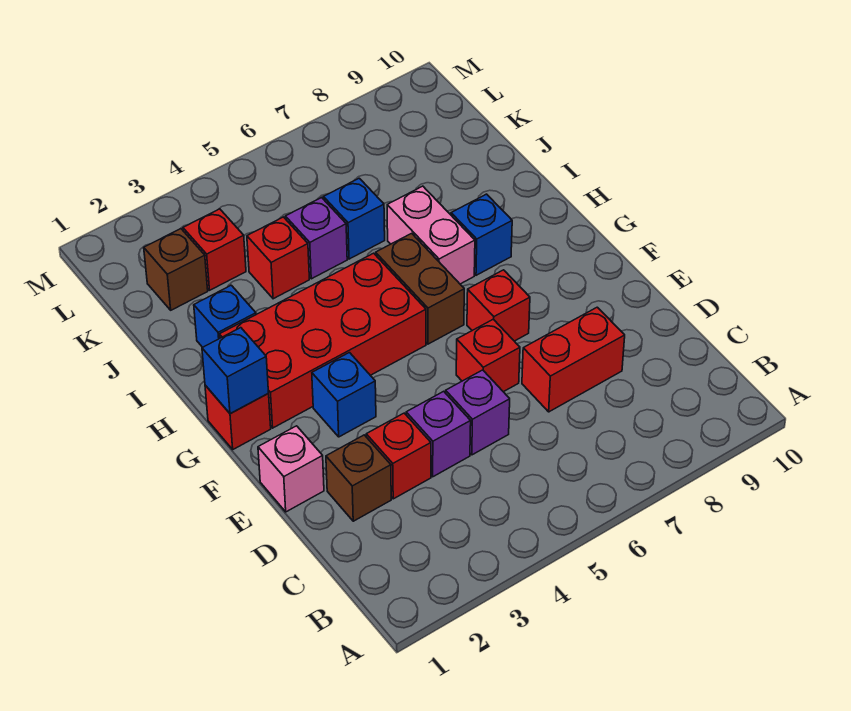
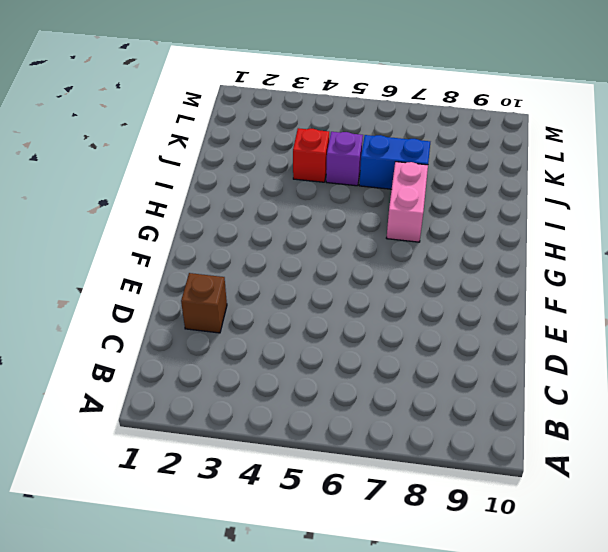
blue 1x2 brick [359,135,430,189] -> blue 1x1 brick [324,178,385,259]
none -> red 1x1 brick [366,413,431,499]
none -> purple 1x1 brick [406,391,471,477]
none -> purple 1x1 brick [446,370,510,455]

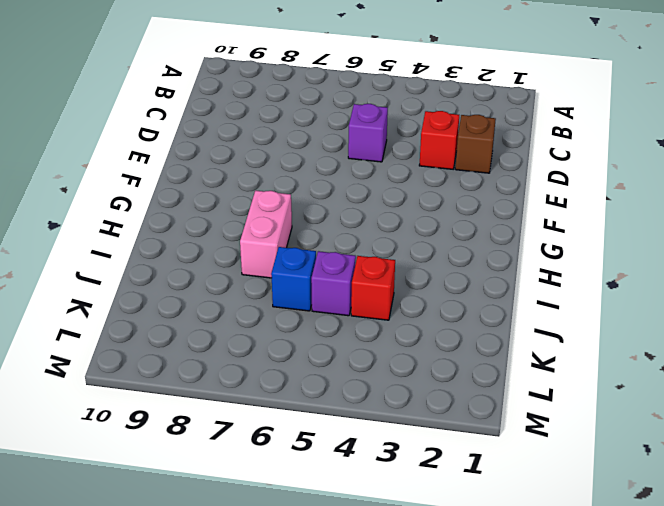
none -> purple 1x1 brick [406,391,471,477]
none -> red 1x2 brick [522,307,625,412]
none -> pink 1x1 brick [258,426,324,512]

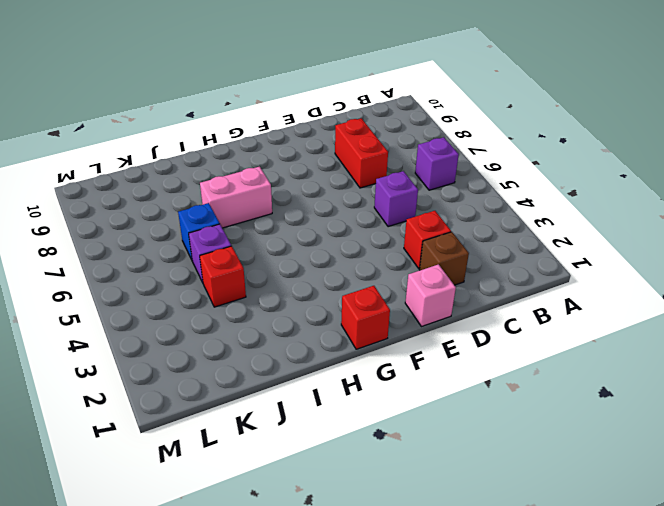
purple 1x1 brick [415,137,459,190] -> purple 1x1 brick moved to [406,391,471,477]
none -> red 1x1 brick [456,319,520,392]
none -> blue 1x1 brick [312,353,376,437]
none -> red 1x1 brick [467,270,530,341]

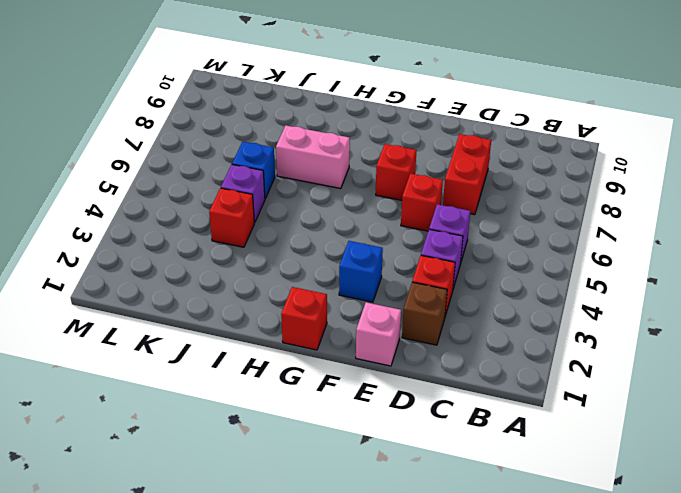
none -> red 2x4 brick [219,253,426,428]
none -> brown 1x2 brick [376,233,464,344]
none -> blue 1x1 brick [451,194,512,275]

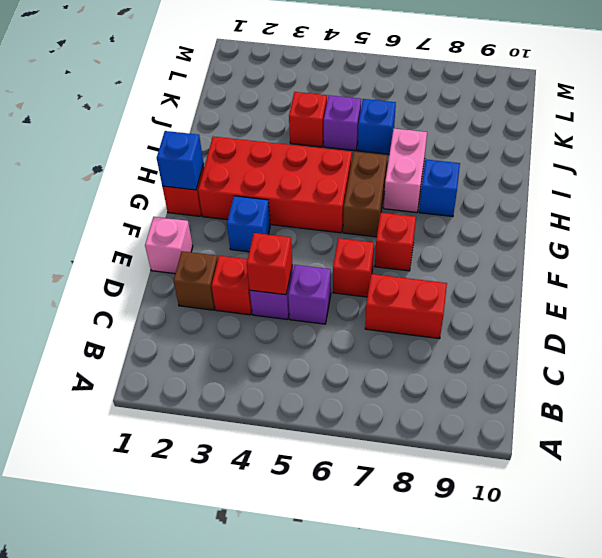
red 1x1 brick [247,233,292,295] -> red 1x1 brick moved to [183,209,246,290]
none -> blue 1x1 brick [194,285,256,347]
none -> brown 1x1 brick [144,229,208,310]

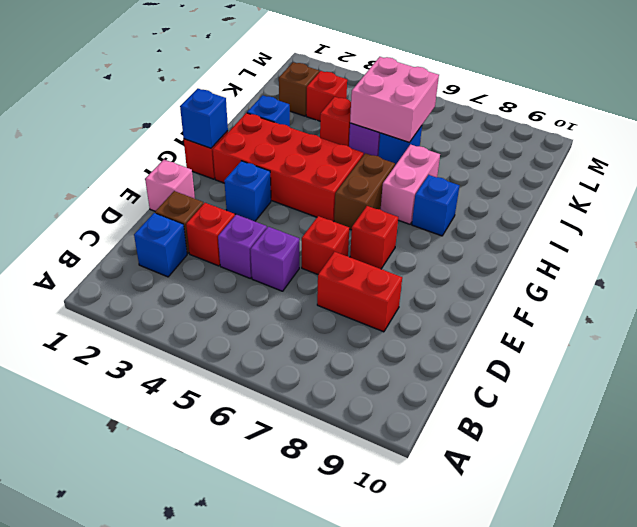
blue 1x1 brick [134,213,187,277] -> none
pink 2x2 brick [350,57,439,143] -> none

